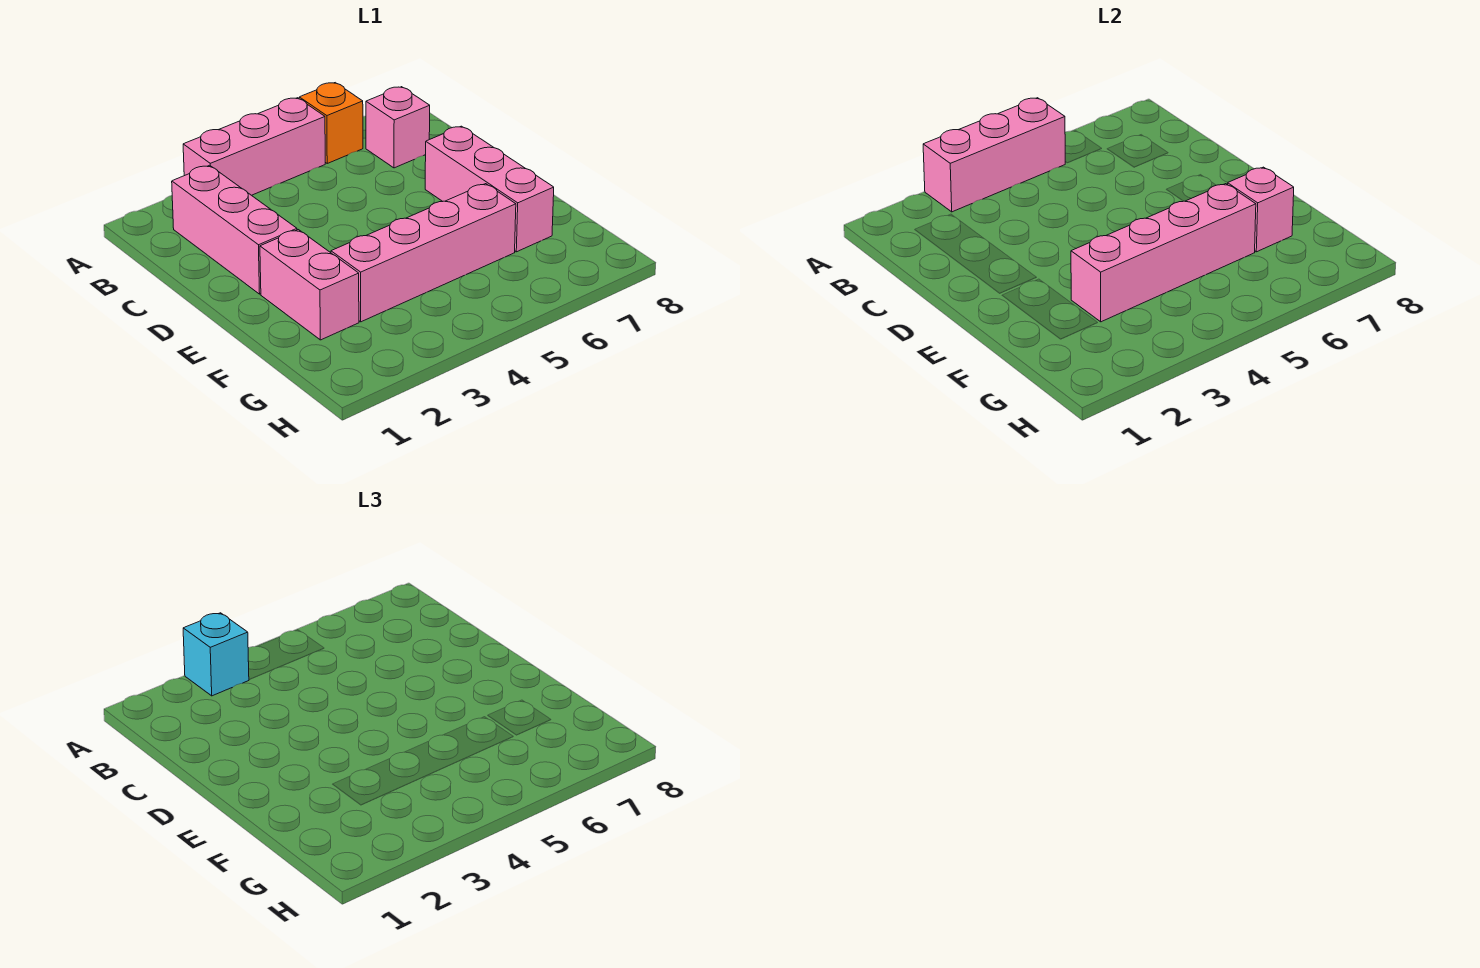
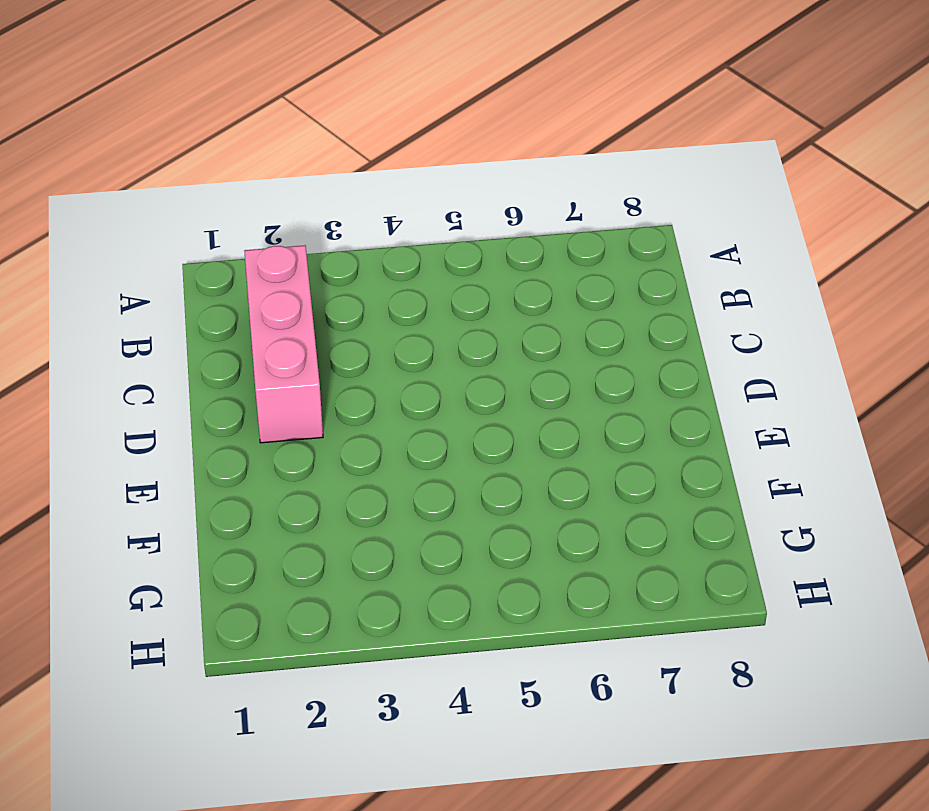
none -> pink 1x3 brick [183,98,325,195]
none -> orange 1x1 brick [299,83,363,163]

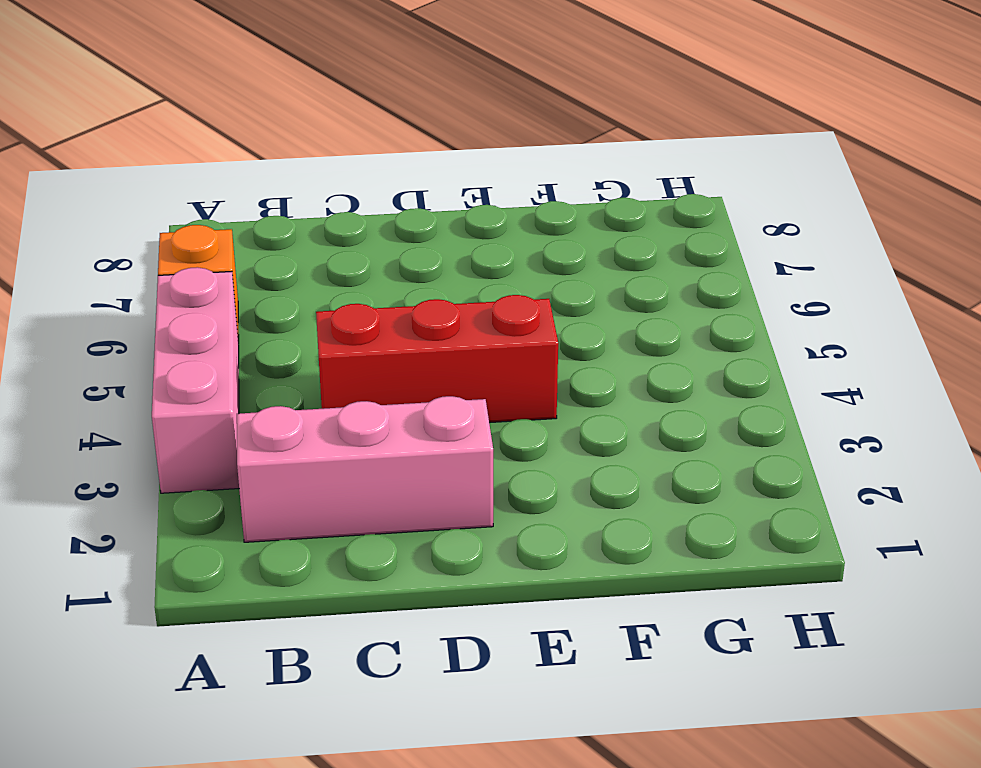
red 1x3 brick [316,295,558,423] -> none
none -> pink 1x1 brick [366,87,430,168]
none -> pink 1x3 brick [425,126,554,252]

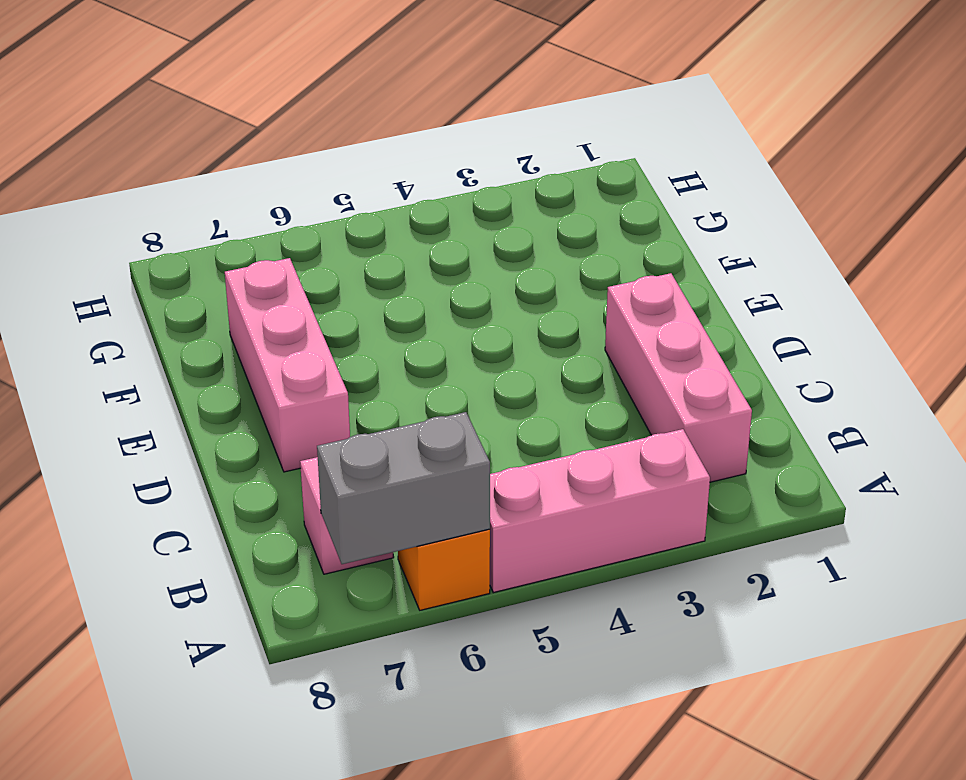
grey 1x2 brick [317,412,490,564] -> none
none -> pink 1x2 brick [260,230,359,340]
none -> pink 1x4 brick [331,184,516,322]

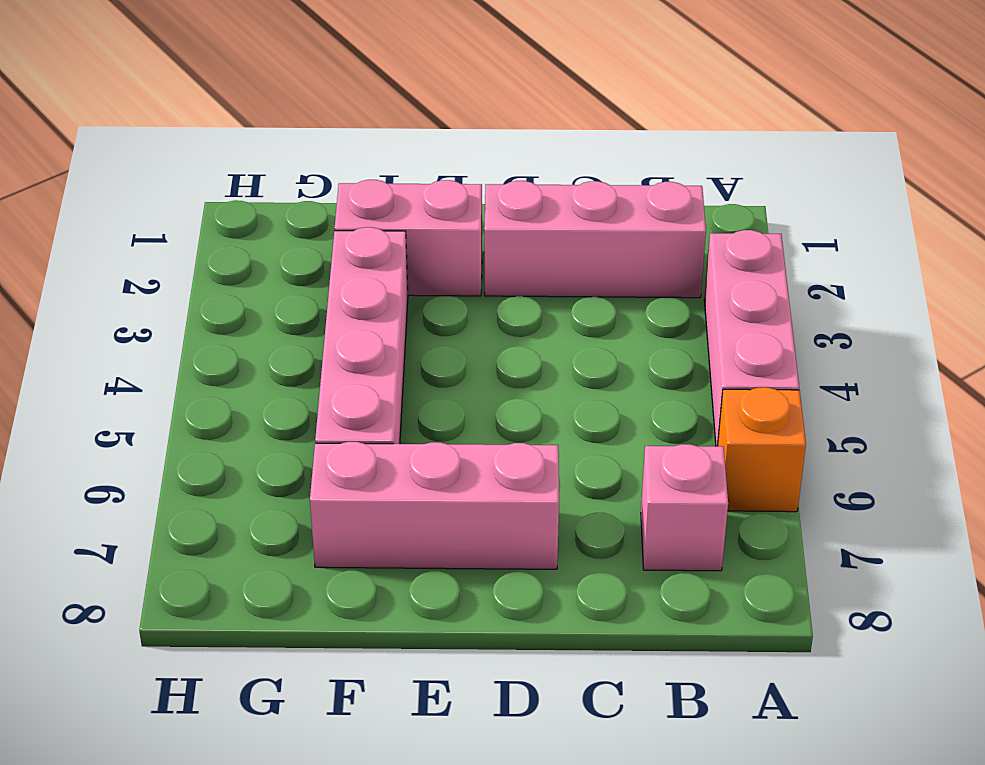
none -> pink 1x3 brick [923,98,1065,212]
none -> pink 1x4 brick [1071,184,1256,322]

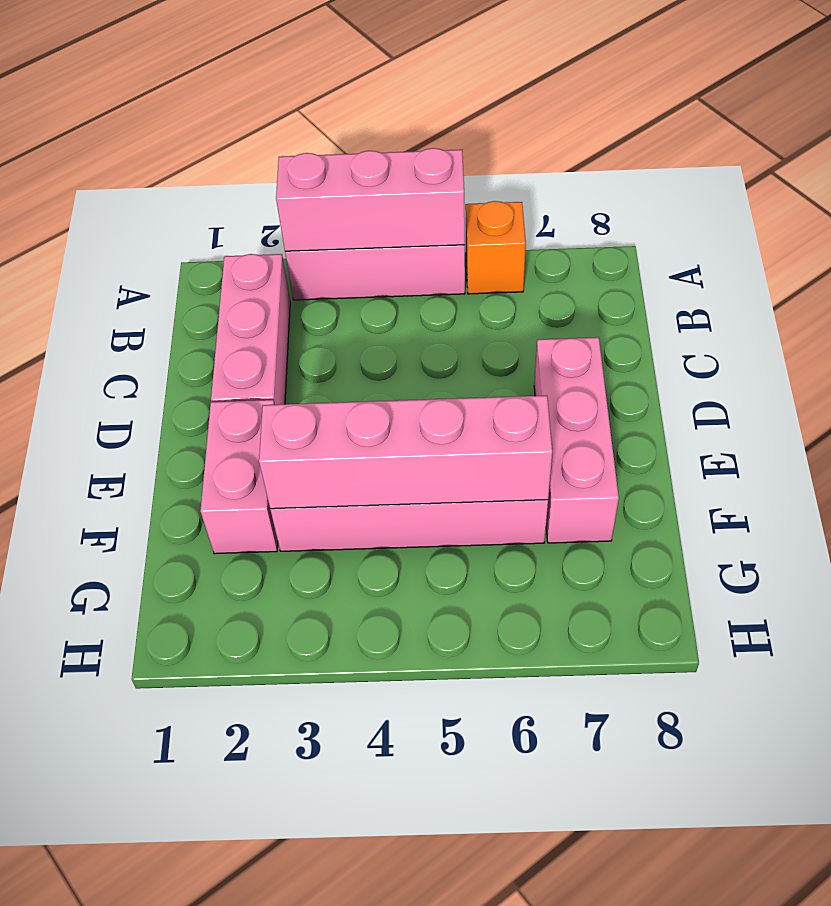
none -> pink 1x1 brick [366,87,430,168]
none -> pink 1x1 brick [1228,167,1294,252]

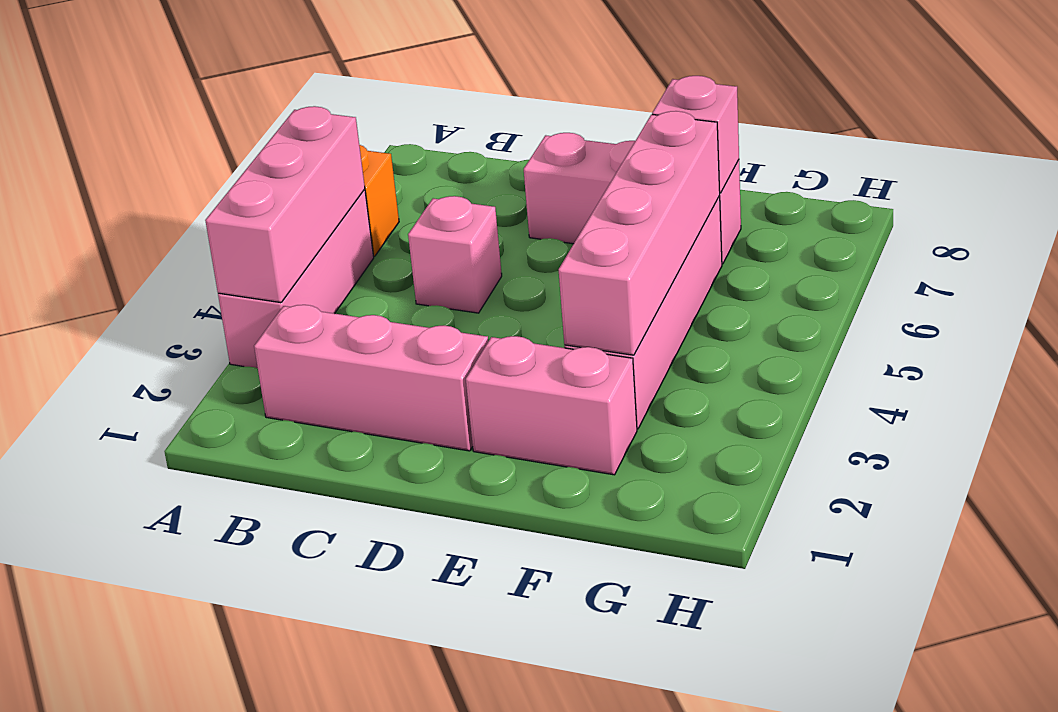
pink 1x1 brick [408,196,502,313] -> pink 1x1 brick moved to [366,87,430,168]
none -> cyan 1x1 brick [183,613,249,696]

